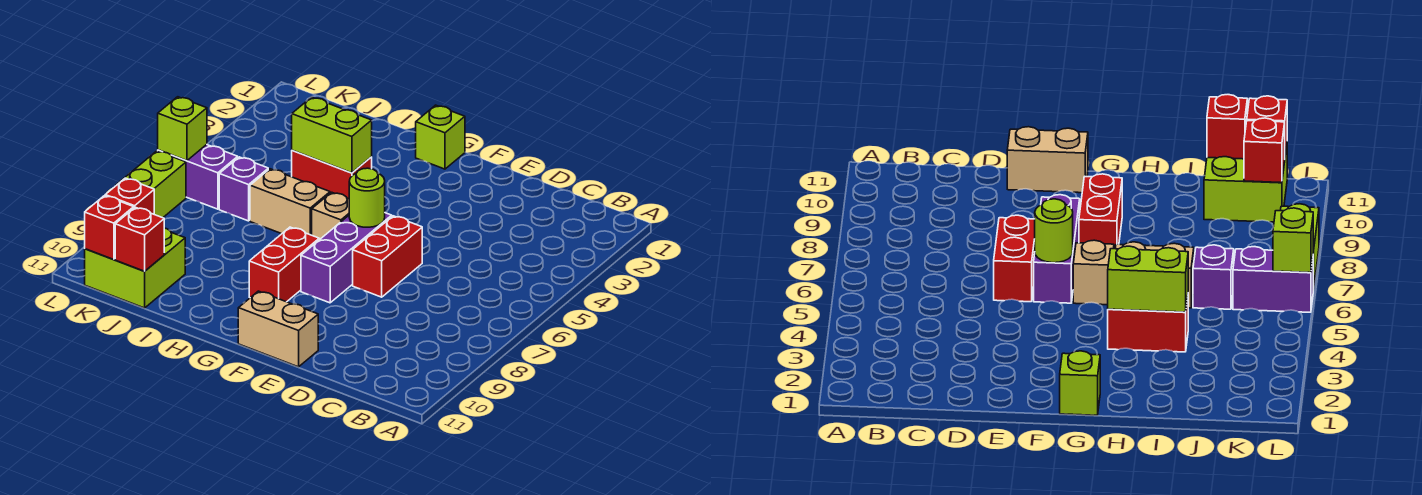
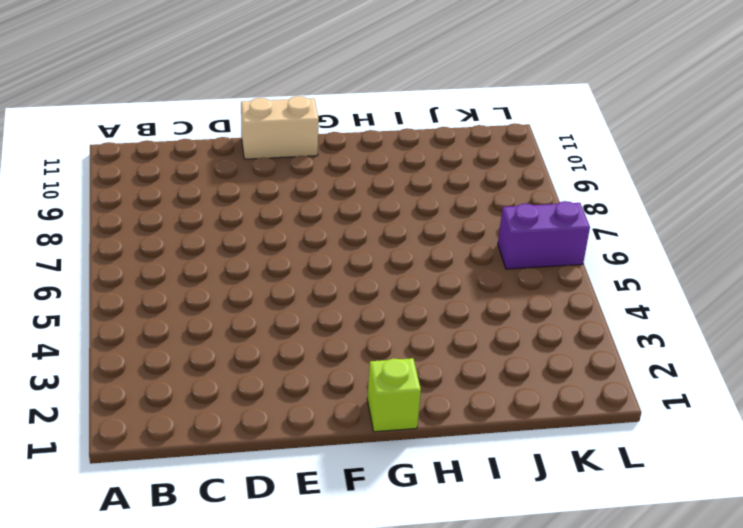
none -> red 1x2 brick [353,216,422,297]
none -> purple 1x3 brick [301,213,392,303]
none -> tan 1x1 brick [312,192,349,240]

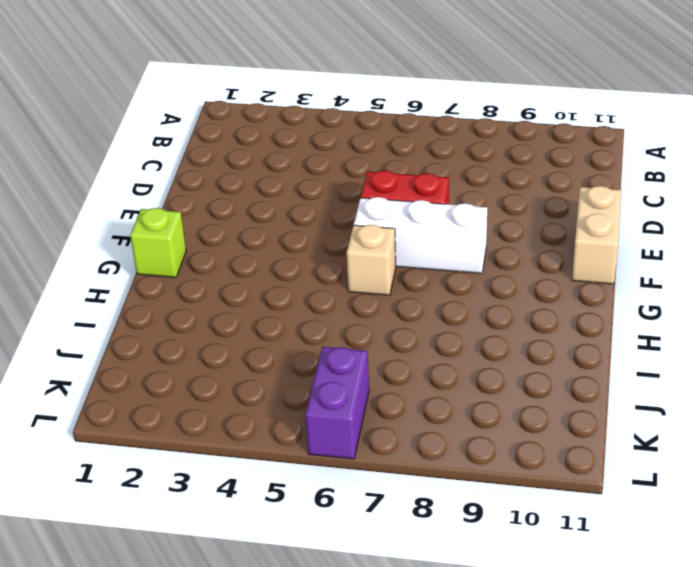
white 1x3 brick [354,197,487,273] -> purple 1x3 brick [301,213,392,303]
none -> red 1x2 brick [249,227,319,302]
none -> red 1x2 brick [292,150,372,199]
none -> tan 1x2 brick [250,169,330,235]

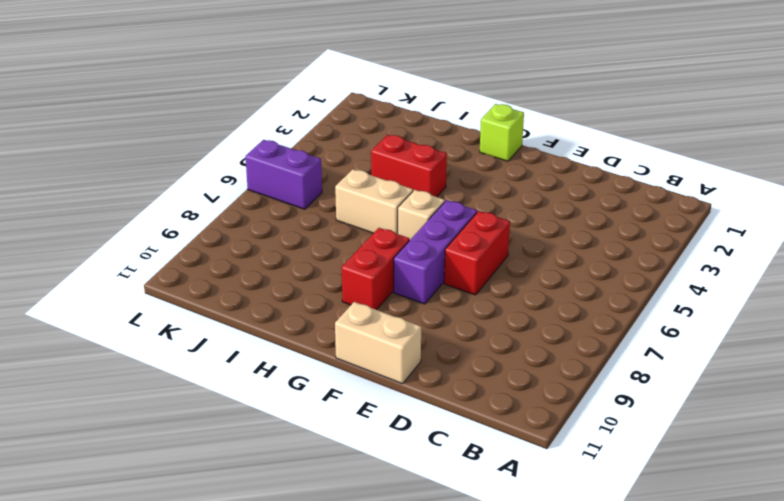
none -> purple 1x1 brick [219,157,268,221]
none -> lime 2x2 brick [85,228,185,308]
none -> lime 1x2 brick [118,151,186,218]

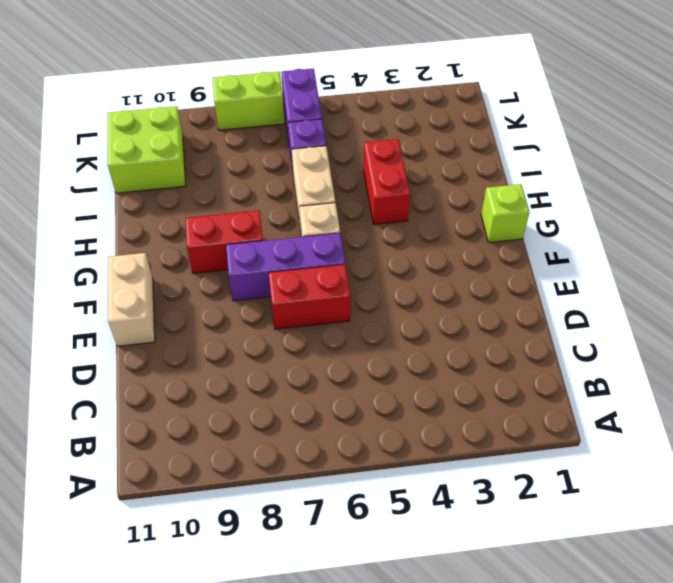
none -> lime 1x1 round brick [349,168,385,227]
none -> lime 1x2 brick [292,97,372,173]
none -> red 1x1 brick [115,207,164,271]

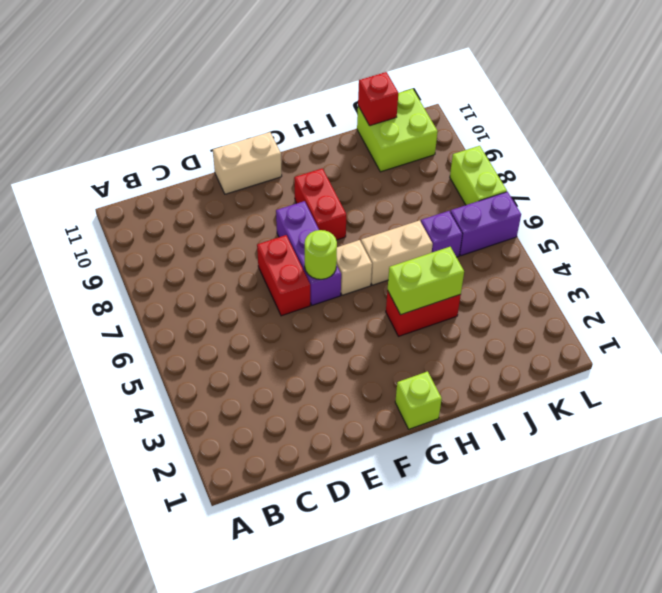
none -> red 1x1 brick [105,178,154,214]
none -> red 1x1 brick [85,196,134,260]
none -> lime 1x1 brick [158,97,207,161]

